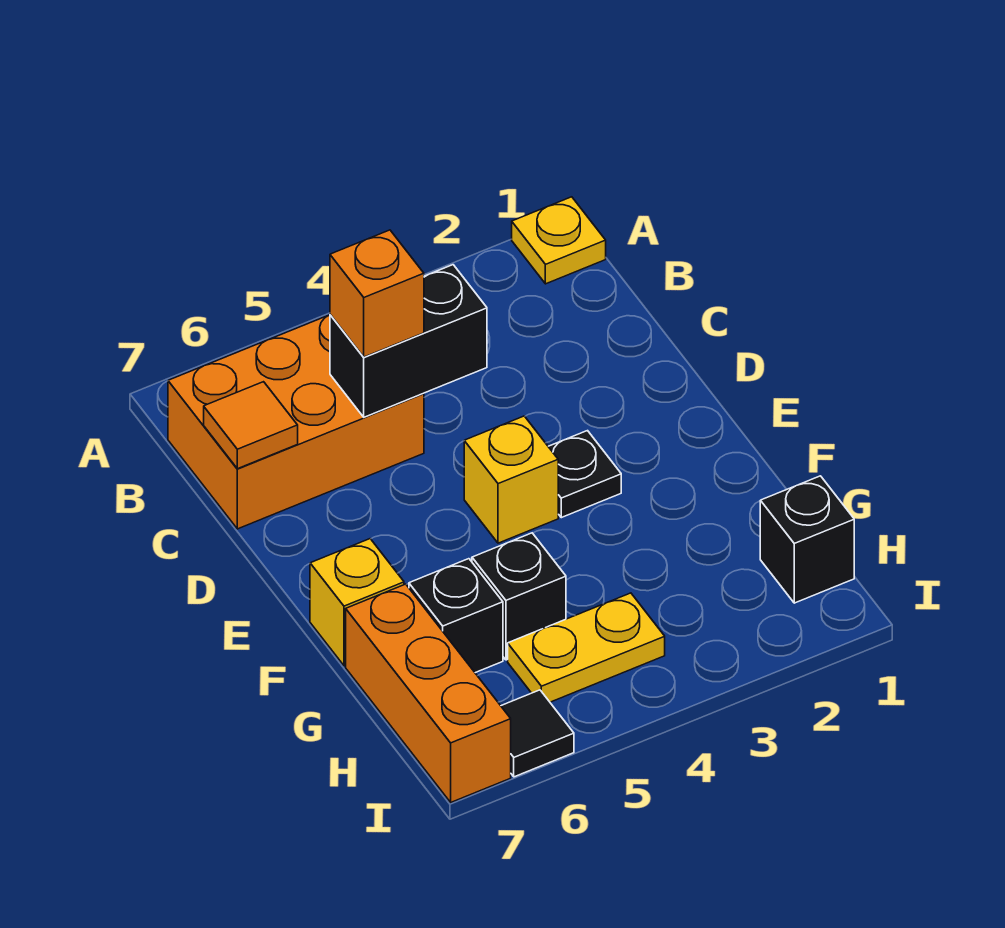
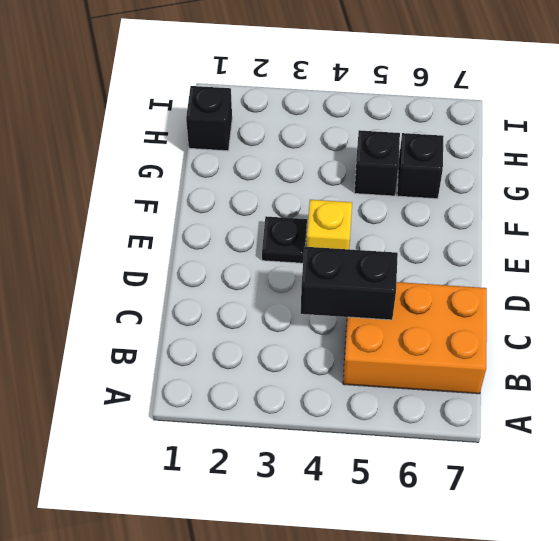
none -> yellow 1x1 plate [512,197,606,284]
none -> yellow 1x1 brick [310,539,404,666]
none -> orange 1x3 brick [346,584,511,802]

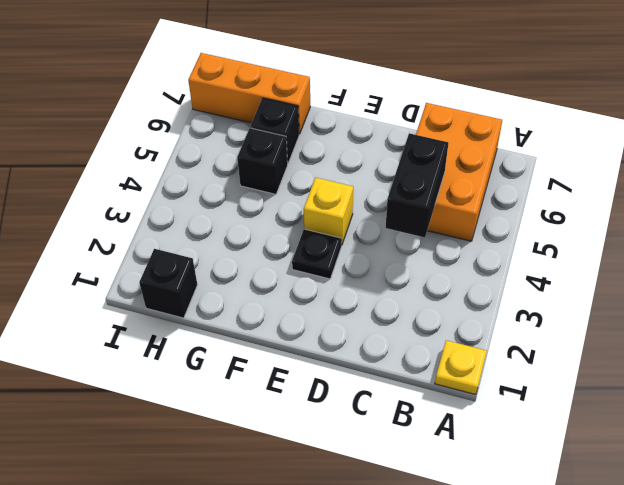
none -> yellow 1x1 brick [310,539,404,666]
none -> yellow 1x2 plate [508,593,665,702]
none -> black 1x1 tile [501,690,574,777]

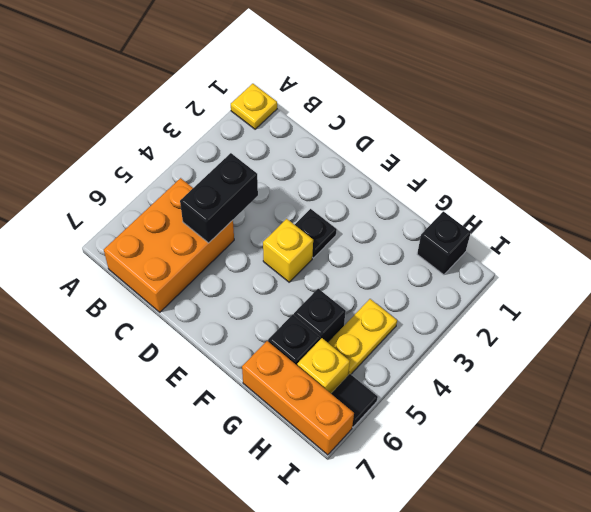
yellow 1x1 brick [297,338,350,393] -> yellow 1x1 brick moved to [310,539,404,666]
none -> orange 1x1 tile [204,382,298,469]
none -> orange 1x1 brick [330,230,424,357]

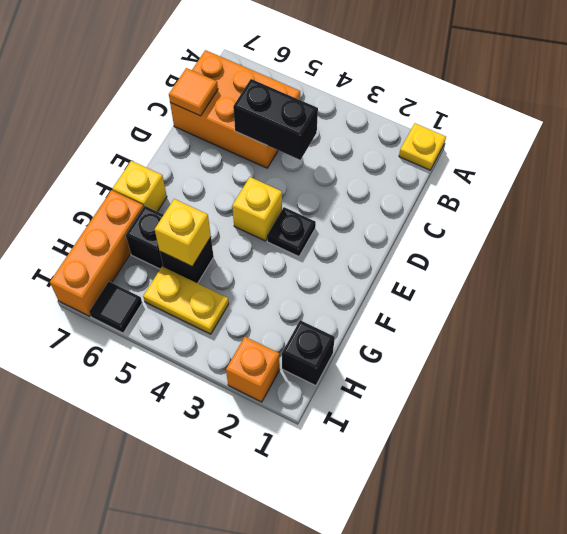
yellow 1x1 brick [155,199,211,266] -> none
orange 1x1 brick [226,337,280,402] -> orange 1x1 brick moved to [330,230,424,357]

